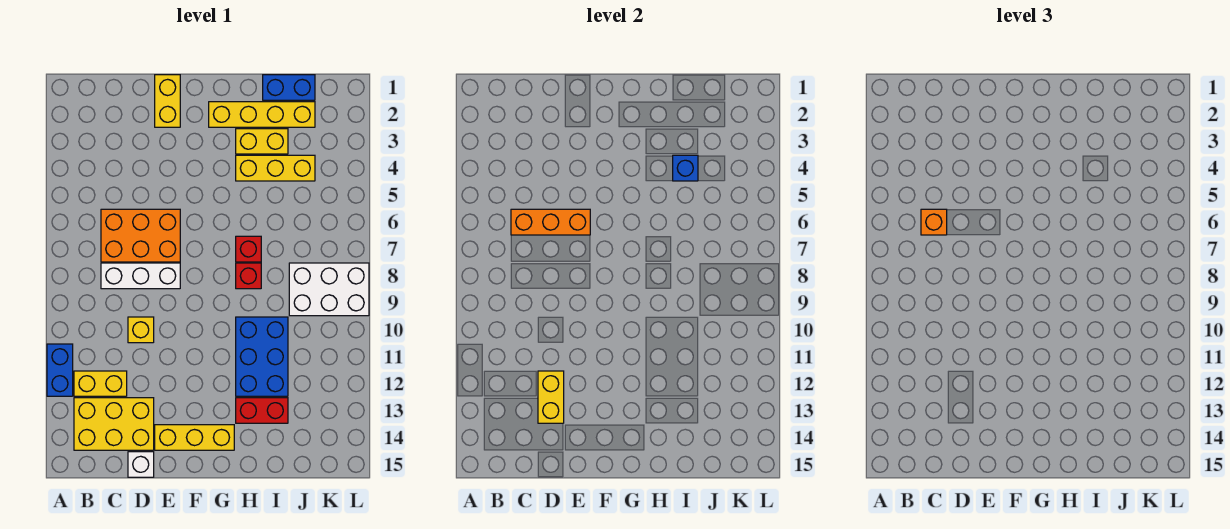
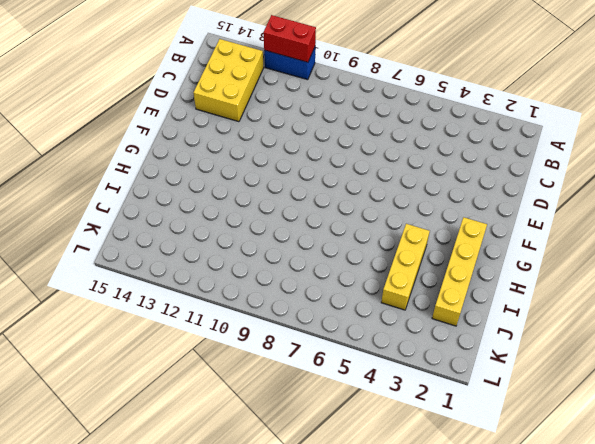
red 1x2 brick [263,15,316,62] -> red 1x2 brick turned to [236,398,288,423]
none -> yellow 1x2 brick [74,371,127,396]
none -> orange 2x3 brick [101,209,180,262]
none -> white 1x3 brick [101,263,180,289]

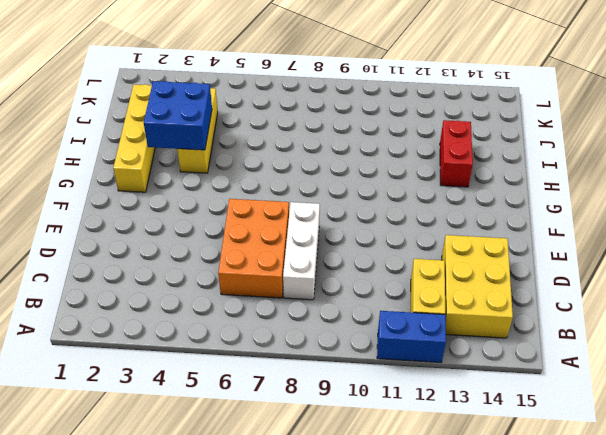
blue 2x2 brick [144,81,212,150] -> blue 1x1 brick [673,155,698,181]
none -> yellow 1x1 brick [128,317,154,343]
none -> white 1x1 brick [128,452,154,477]
none -> yellow 1x2 brick [155,75,180,127]

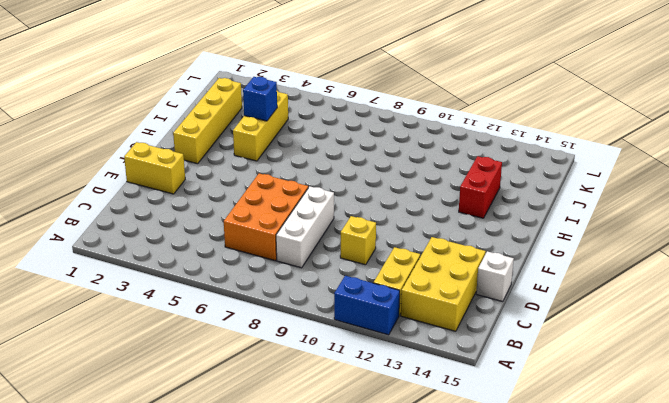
none -> yellow 1x3 brick [155,425,234,450]
none -> yellow 1x2 brick [236,129,288,154]
none -> red 1x1 brick [236,236,261,262]

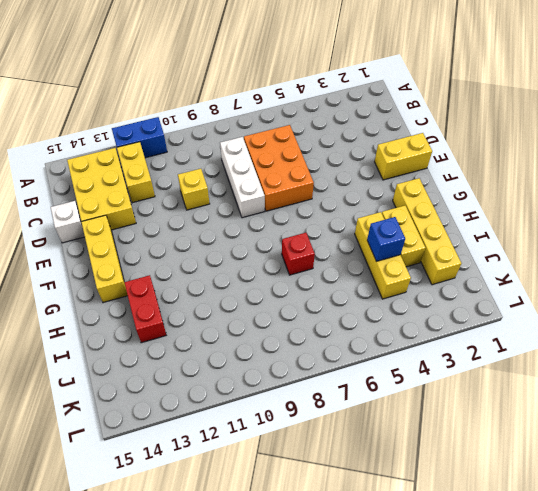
none -> red 1x1 brick [236,263,261,289]
none -> blue 2x3 brick [236,317,288,396]
none -> blue 1x2 brick [263,75,315,100]

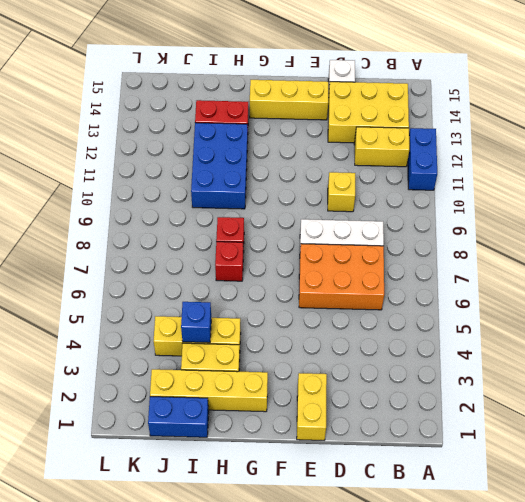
none -> white 2x3 brick [289,263,369,316]
none -> orange 1x3 brick [511,209,590,235]
none -> yellow 1x2 brick [538,371,564,423]

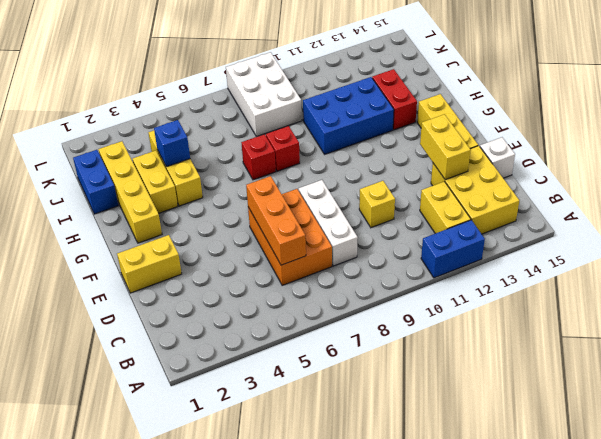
yellow 1x2 brick [420,114,471,180] -> yellow 1x2 brick turned to [538,371,564,423]
none -> orange 1x1 brick [921,209,947,235]

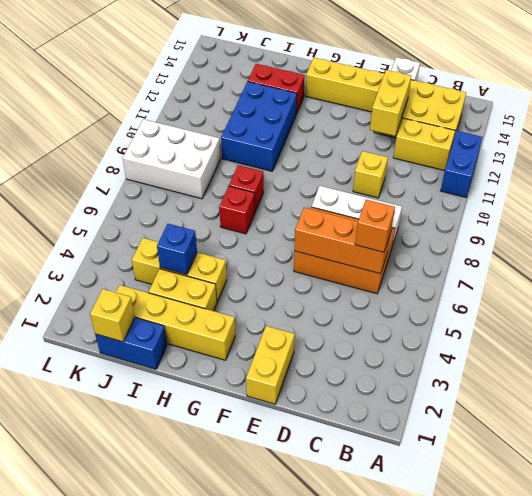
yellow 1x1 brick [90,289,135,342] -> none

